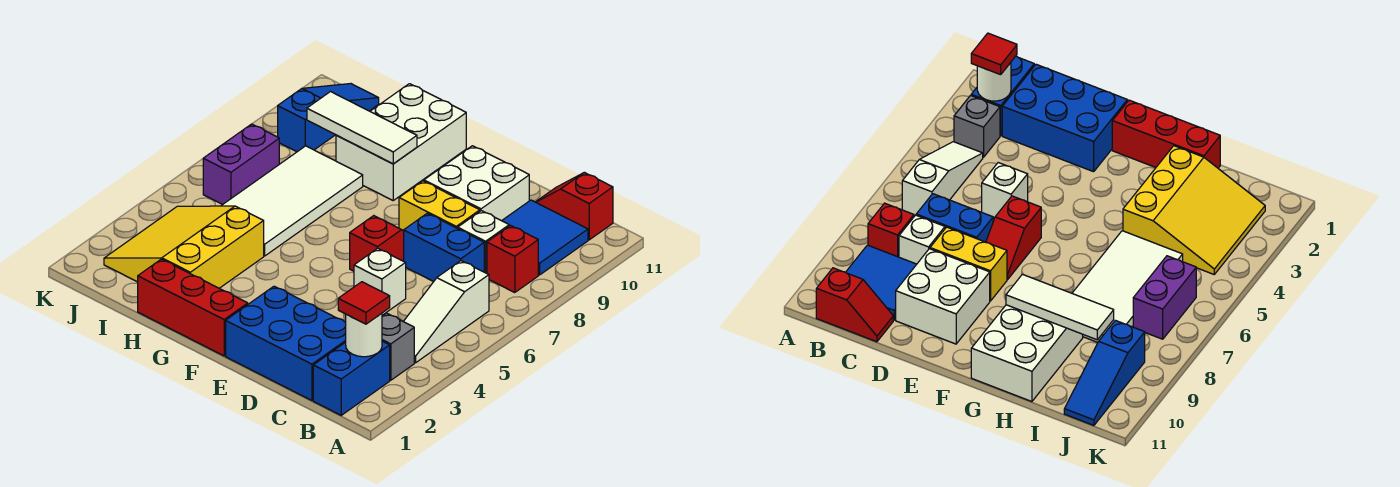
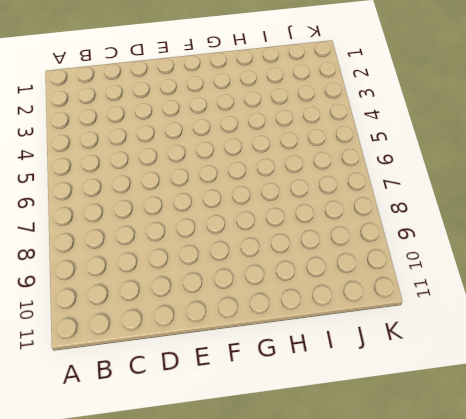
none -> blue 1x2 brick [313,341,390,415]
none -> grey 1x1 brick [382,313,414,380]
none -> white 1x3 slope [403,261,489,363]

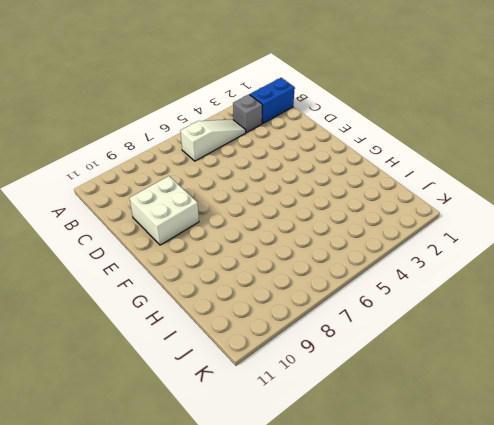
none -> red 1x1 brick [487,226,538,293]
none -> blue 2x2 tile [502,200,588,275]
none -> red 1x2 slope [536,172,613,240]

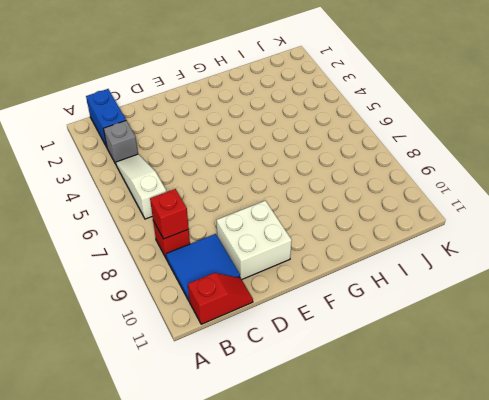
red 1x1 brick [150,189,189,239] -> none
none -> blue 2x3 brick [226,286,346,400]
none -> blue 1x2 brick [404,213,484,282]
none -> white 1x1 brick [458,211,509,273]

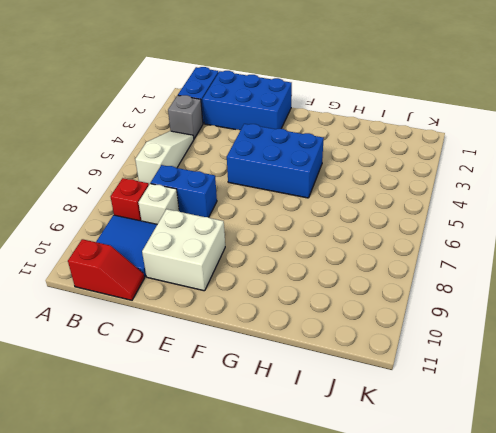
blue 2x3 brick [227,124,324,198] -> none
none -> white 1x1 brick [354,248,406,315]
none -> yellow 1x2 brick [399,181,480,231]
none -> red 1x2 slope [350,216,404,271]

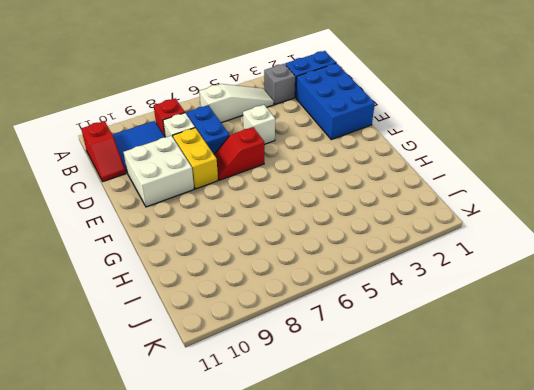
none -> red 1x3 brick [138,259,248,356]
none -> white 2x3 brick [336,84,466,200]
none -> yellow 3x3 slope [104,206,264,288]

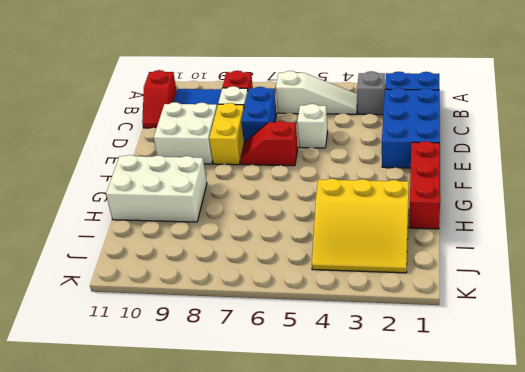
none -> white 2x4 tile [221,146,363,256]
none -> purple 1x2 brick [203,124,279,205]
none -> blue 1x3 slope [278,83,379,152]

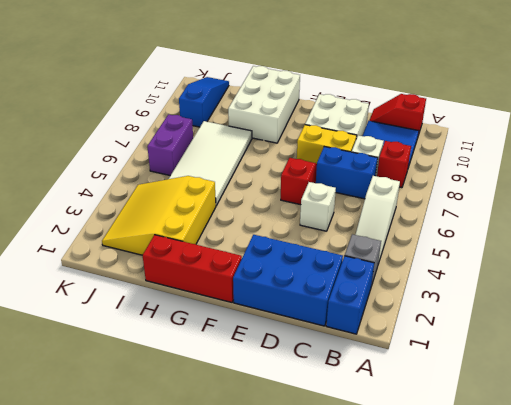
none -> white 1x1 round brick [345,313,382,357]
none -> white 1x3 tile [307,92,417,164]
none -> red 1x1 tile [338,282,390,324]

